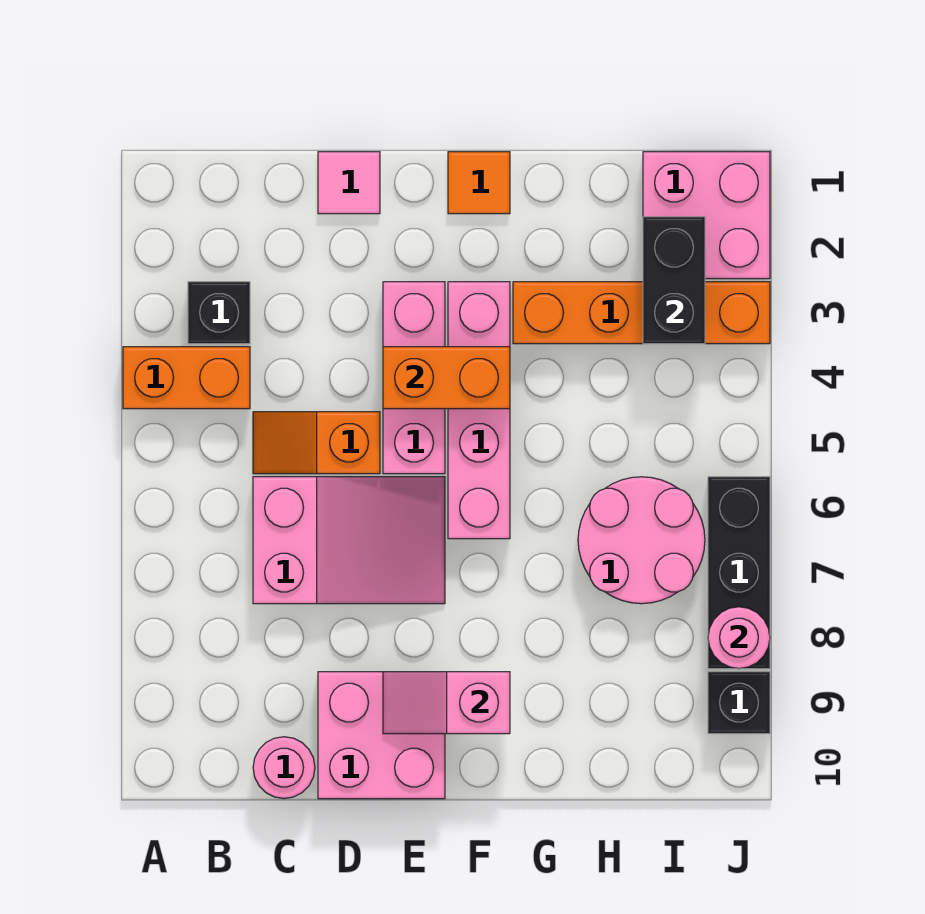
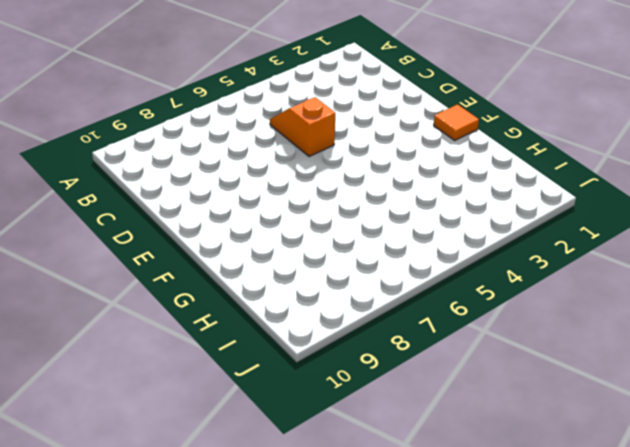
none -> orange 1x2 brick [123,347,250,409]
none -> black 1x1 brick [188,282,250,344]
none -> pink 2x3 slope [253,477,445,604]

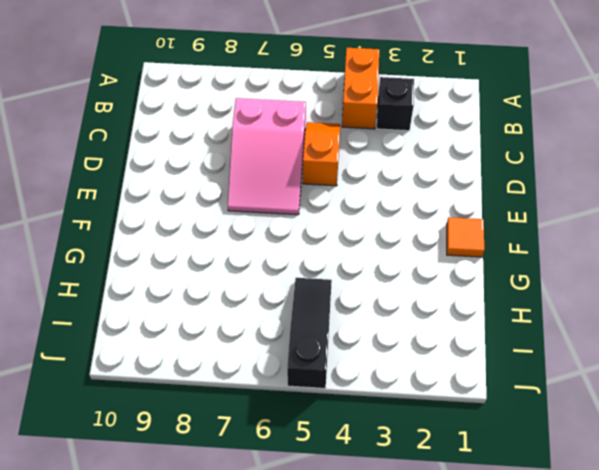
black 1x3 slope [287,278,332,388] -> none
none -> pink 1x1 round brick [253,737,315,799]
none -> pink 1x1 tile [318,152,380,214]
none -> pink 2x2 brick [318,672,445,799]

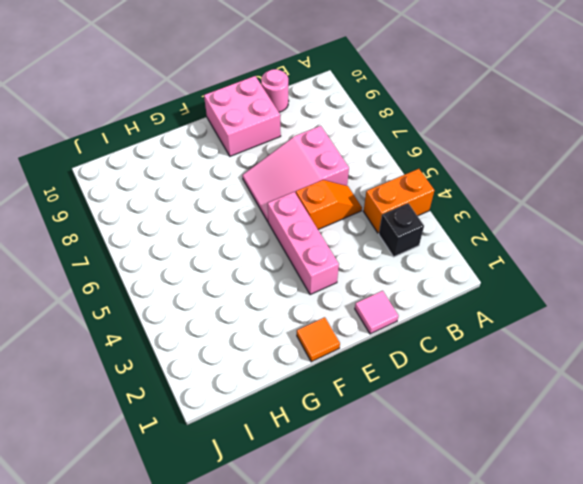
none -> pink 1x4 brick [448,282,510,539]
none -> orange 1x4 brick [513,282,770,344]
none -> pink 2x2 round brick [578,477,705,604]

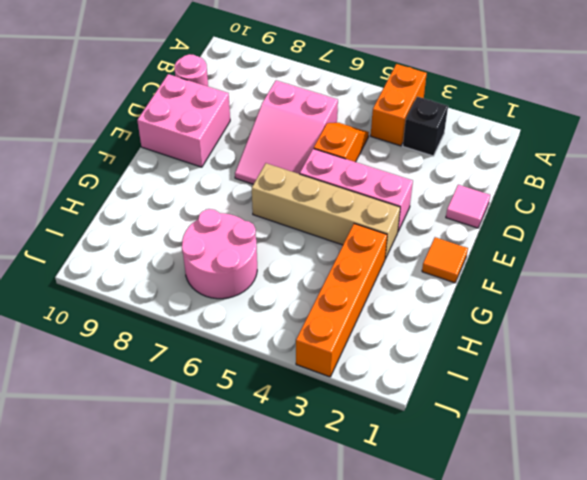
tan 1x4 brick [252,163,400,259] -> pink 1x4 brick [448,282,510,539]
none -> pink 2x2 brick [643,152,770,279]
none -> black 1x3 brick [708,477,770,669]
none -> black 1x1 brick [708,672,770,734]

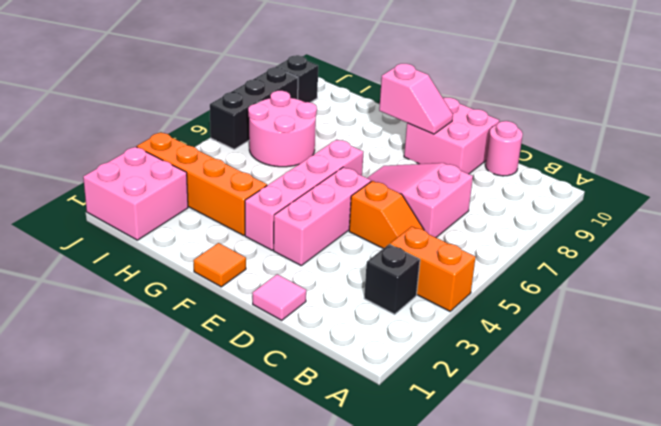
none -> orange 1x2 brick [383,347,510,409]
none -> black 1x2 brick [643,217,705,344]
none -> pink 1x1 round brick [708,607,770,669]

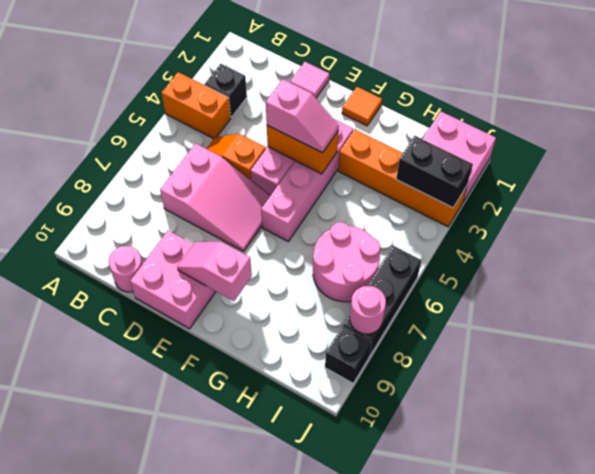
pink 1x2 slope [266,79,339,153] -> none
black 1x2 brick [396,136,473,208] -> black 1x2 brick turned to [643,217,705,344]

